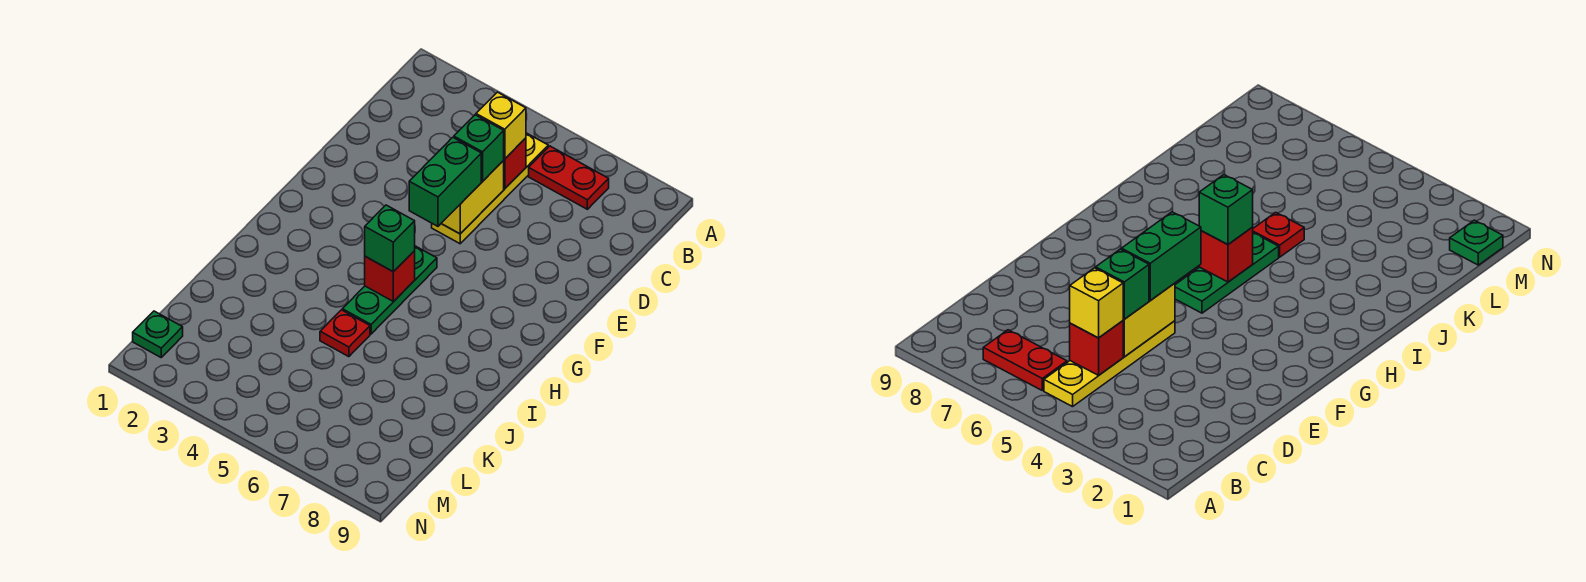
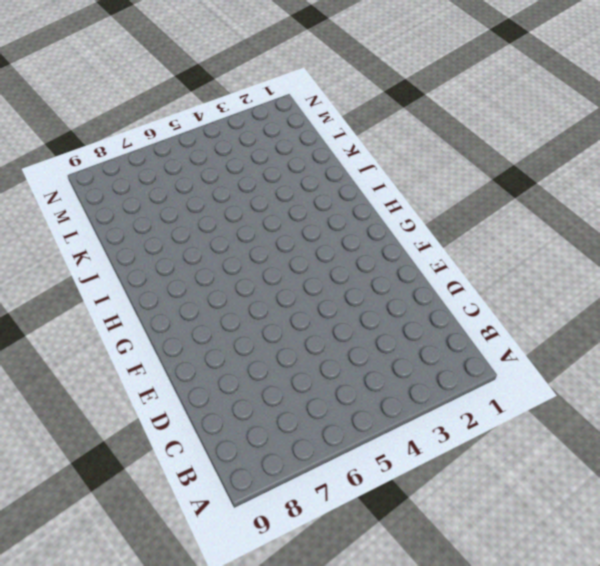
none -> yellow 1x4 plate [432,133,548,244]
none -> red 1x2 plate [529,146,609,209]
none -> green 1x3 plate [342,246,437,334]

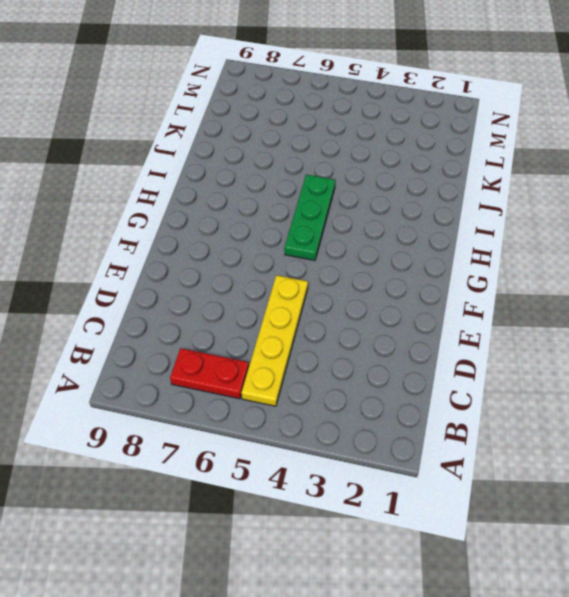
none -> red 1x1 plate [320,310,370,357]
none -> green 1x1 plate [133,311,183,357]
none -> red 1x1 brick [503,138,526,189]

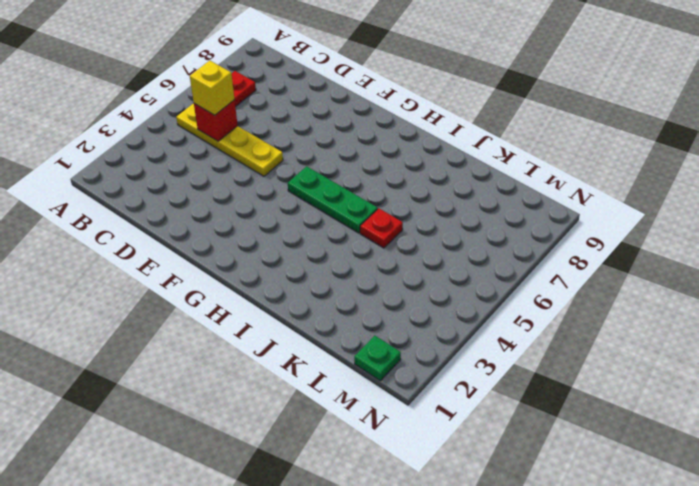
none -> yellow 1x2 brick [441,161,504,234]
none -> red 1x1 brick [365,251,415,302]
none -> green 1x1 brick [454,115,504,181]

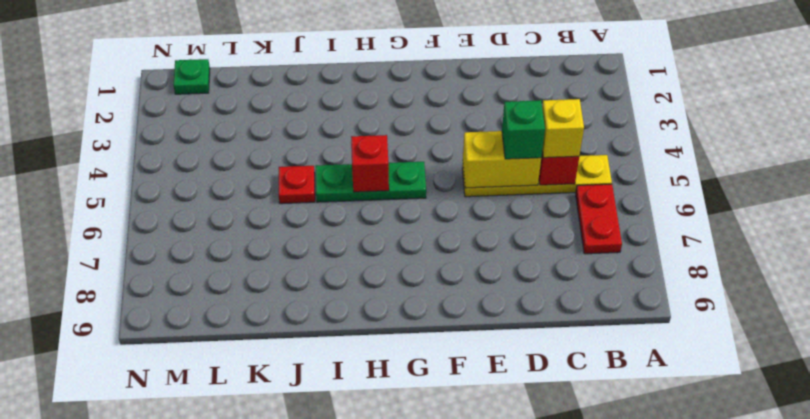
none -> green 1x2 brick [409,137,481,226]
none -> green 1x1 brick [365,205,415,272]

